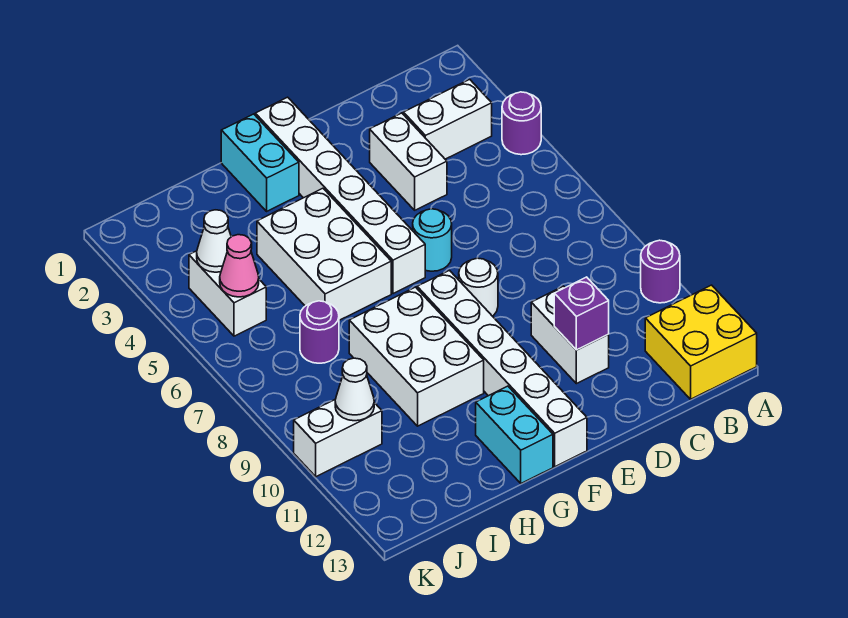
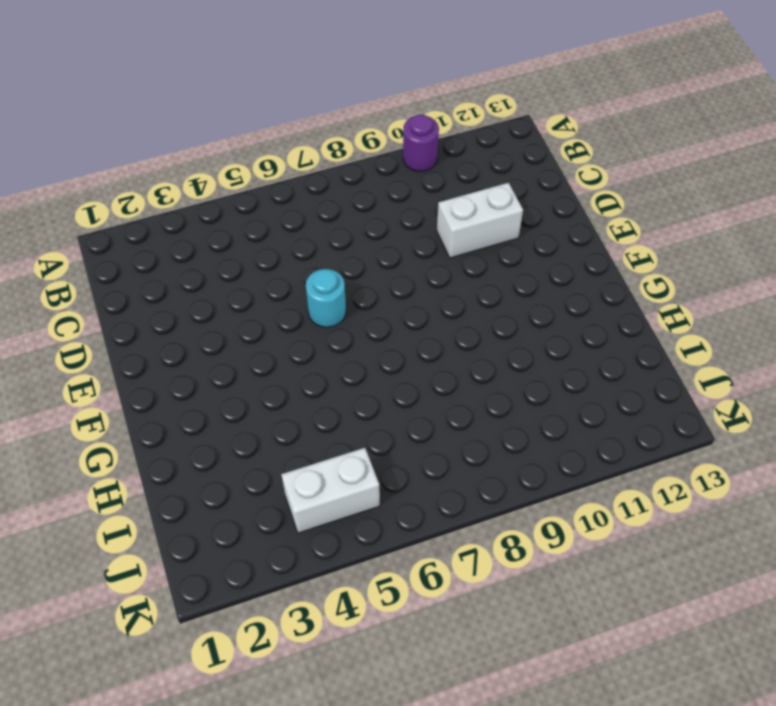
none -> purple 1x1 round brick [502,92,541,155]
none -> yellow 2x2 brick [645,285,757,399]
none -> white 1x2 brick [403,79,492,159]

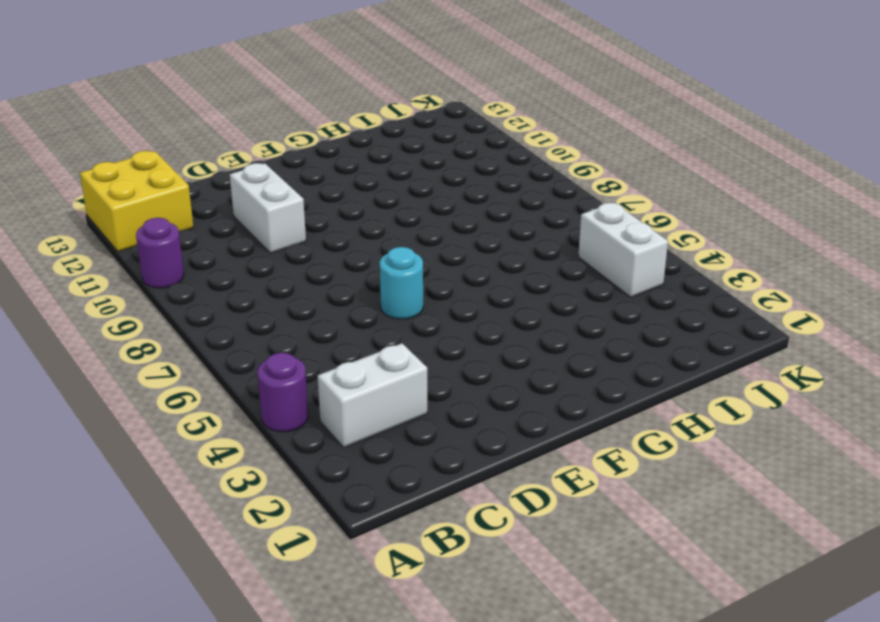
none -> white 1x2 brick [370,113,447,210]
none -> white 1x1 round brick [459,258,498,316]
none -> white 1x6 brick [255,97,425,294]

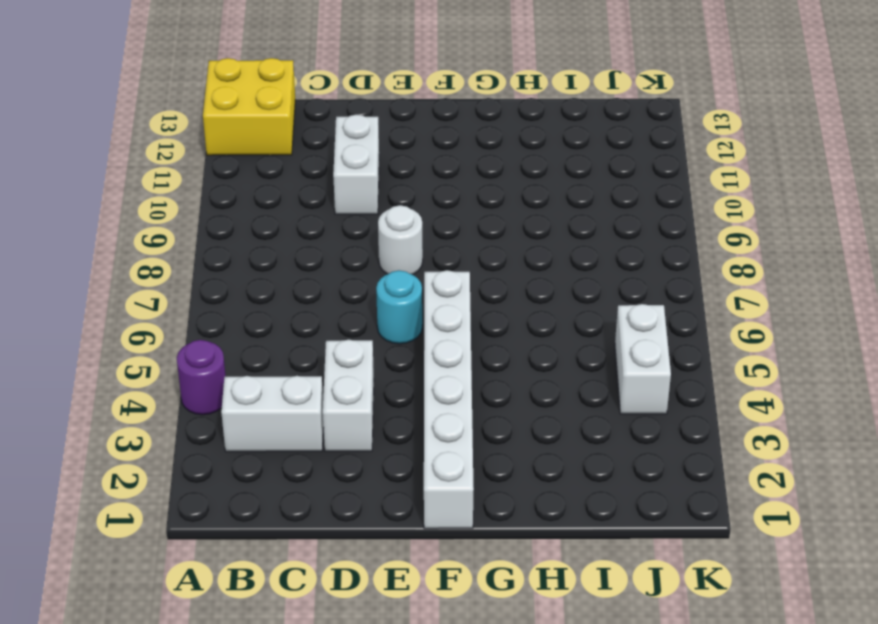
none -> purple 1x1 round brick [641,240,680,303]
none -> white 1x6 brick [417,270,587,467]
none -> cyan 1x2 brick [221,114,299,211]

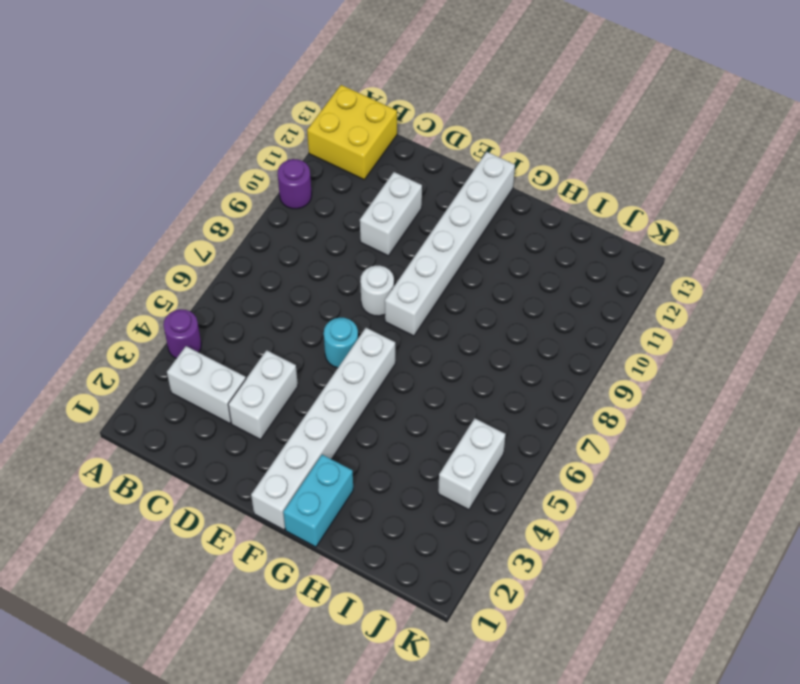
none -> white 2x3 brick [257,188,391,320]
none -> white 2x3 brick [349,287,484,426]
none -> cyan 1x2 brick [476,386,553,483]

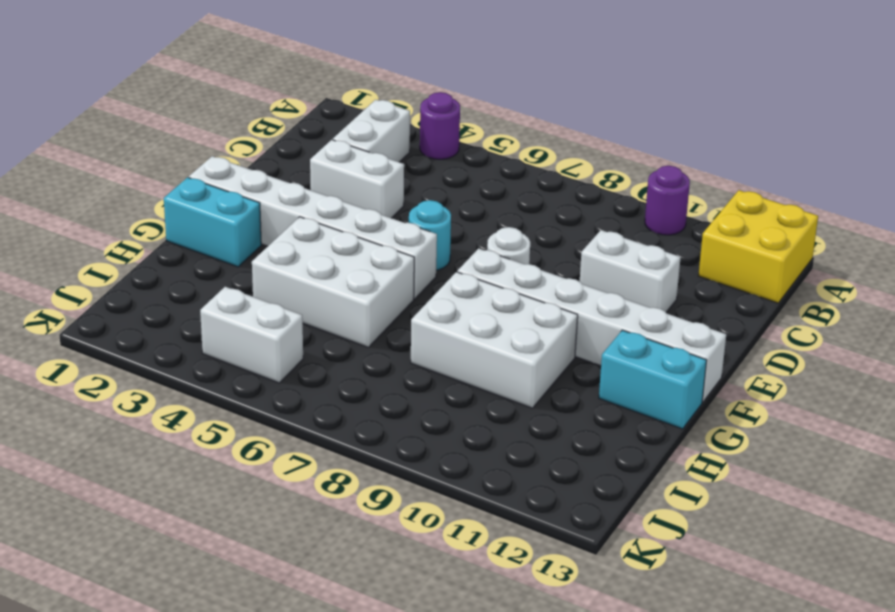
none -> purple 1x1 round brick [300,301,339,363]
none -> white 1x2 brick [294,400,382,477]
none -> purple 1x1 brick [554,277,609,350]

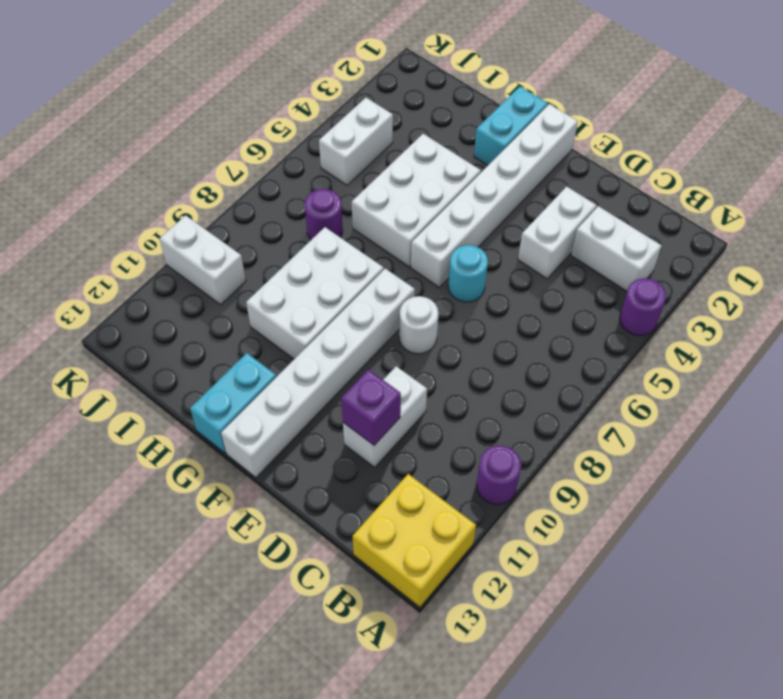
none -> white 1x1 cone [197,210,231,272]
none -> pink 1x1 cone [220,235,259,297]
none -> white 1x1 cone [335,358,374,421]

